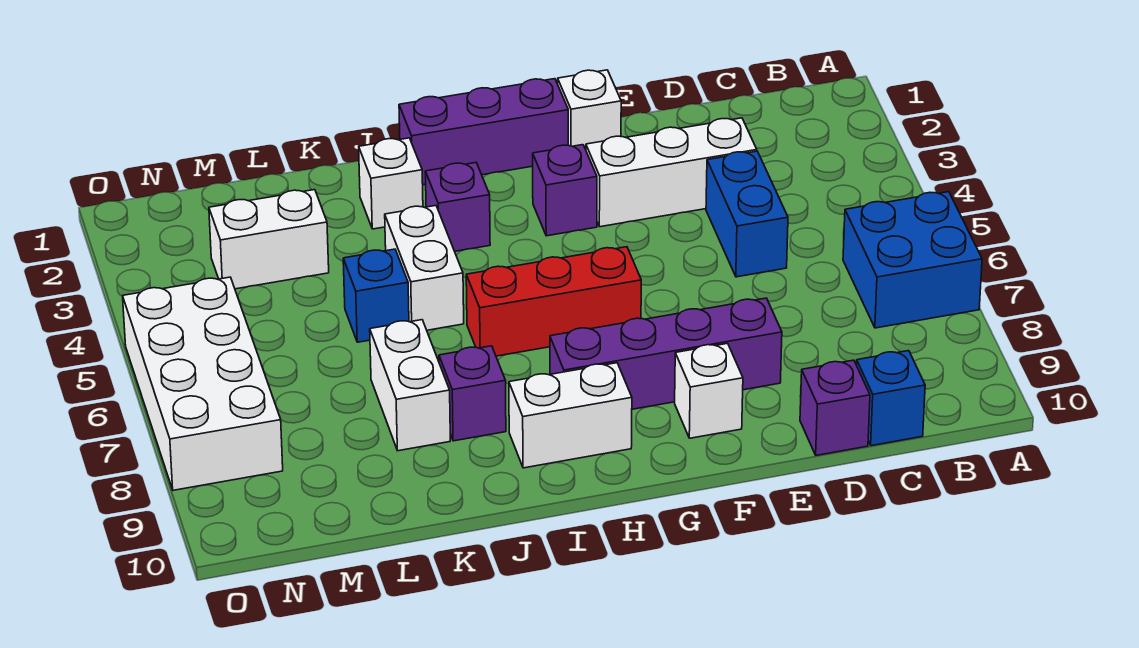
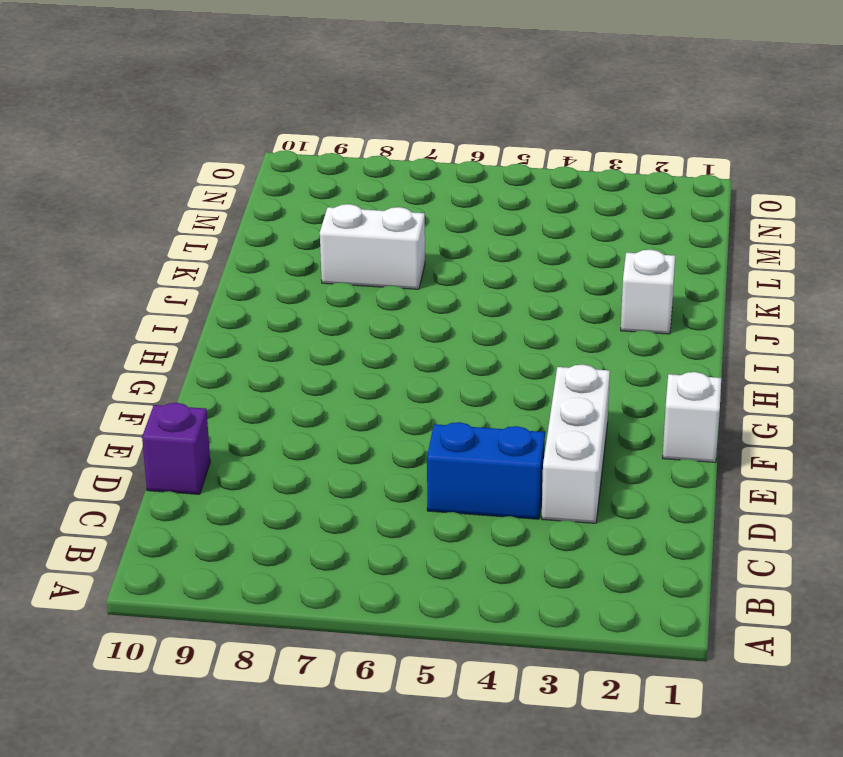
none -> blue 2x2 brick [843,192,982,328]
none -> blue 1x1 brick [857,351,925,446]
none -> purple 1x4 brick [550,298,782,409]

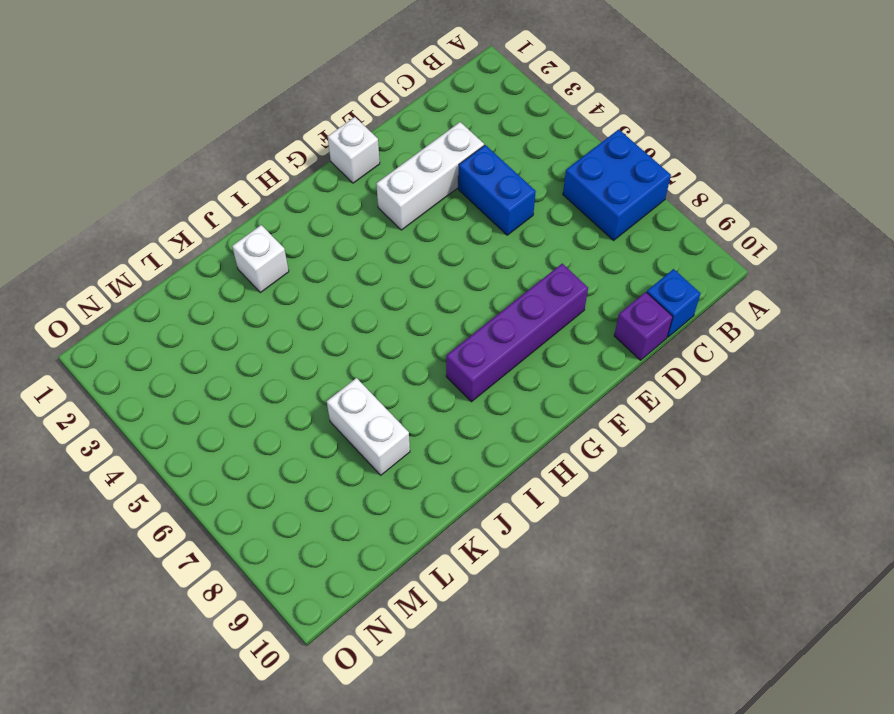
none -> white 1x1 brick [675,343,743,438]
none -> purple 1x3 brick [399,79,568,185]
none -> purple 1x1 brick [533,145,597,236]

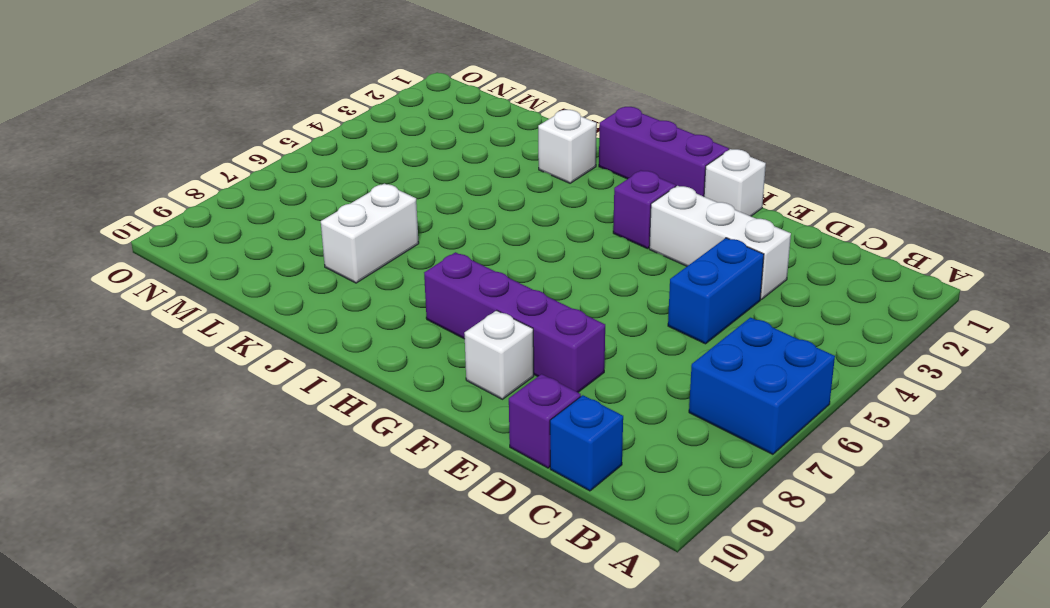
none -> red 1x3 brick [466,247,641,356]
none -> white 1x2 brick [509,363,632,468]
none -> purple 1x1 brick [425,163,490,251]

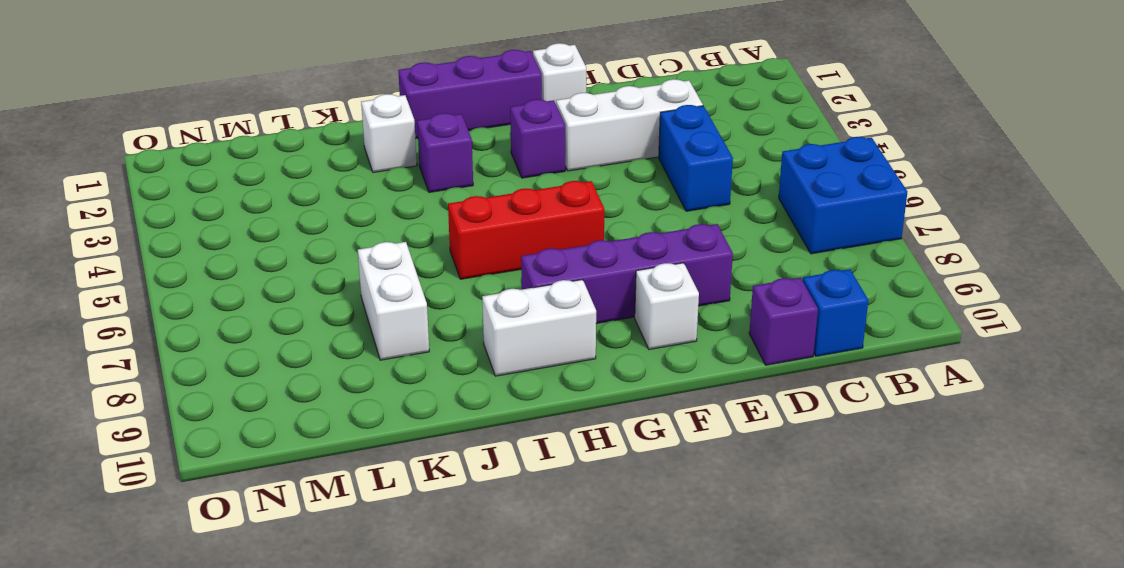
none -> white 1x2 brick [385,206,464,330]
none -> purple 1x1 brick [439,346,506,441]
none -> blue 1x1 brick [343,249,409,342]

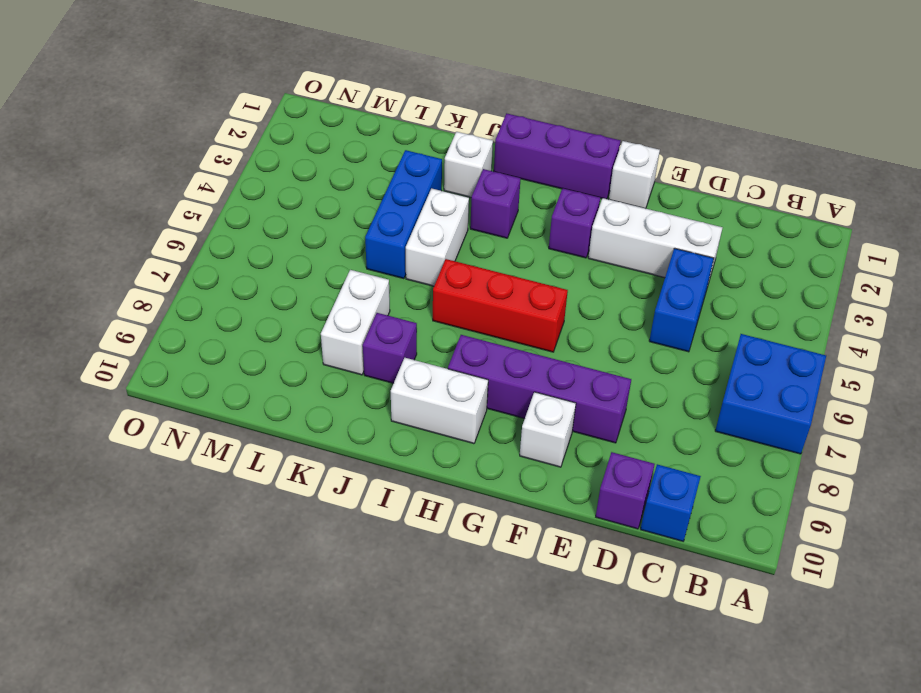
blue 1x3 brick [365,150,442,279] -> blue 1x1 brick [343,249,409,342]
none -> white 1x2 brick [209,190,329,289]
none -> white 2x4 brick [123,277,283,490]

